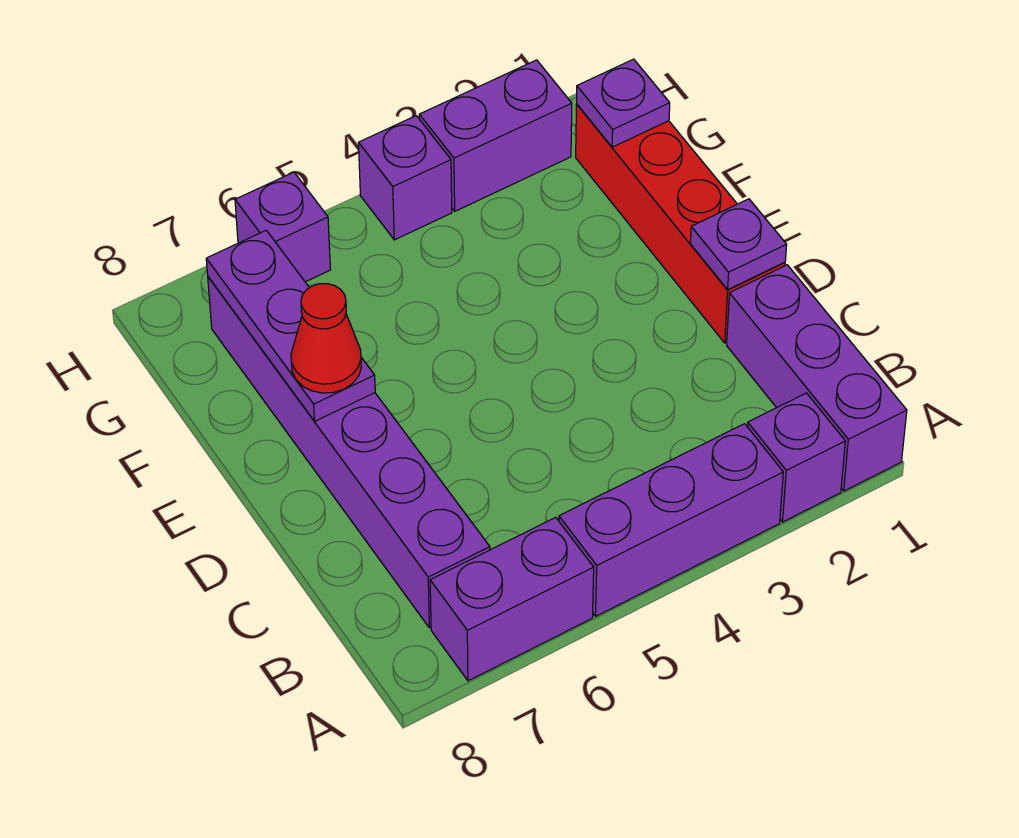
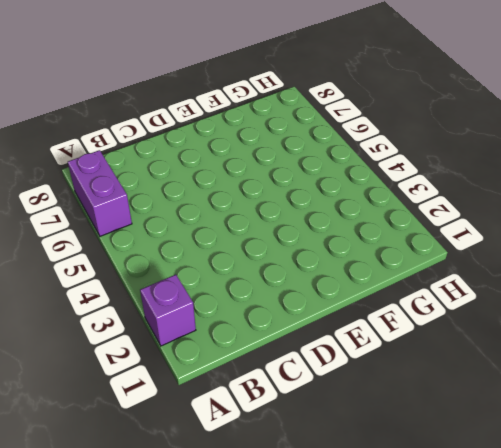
none -> purple 1x3 brick [727,265,907,491]
none -> purple 1x3 brick [559,424,783,616]
none -> purple 1x6 brick [208,277,490,628]

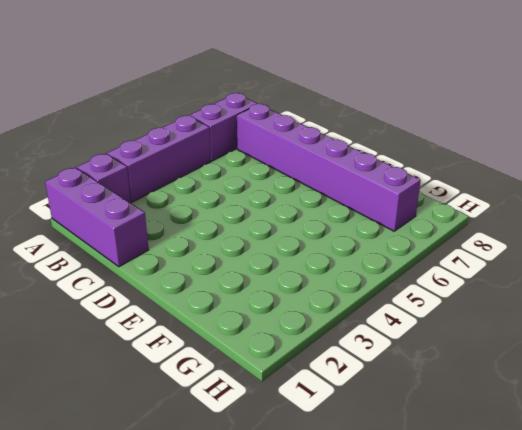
none -> red 1x4 brick [576,104,785,343]
none -> purple 1x2 brick [419,60,572,211]
none -> purple 1x1 brick [359,116,452,240]

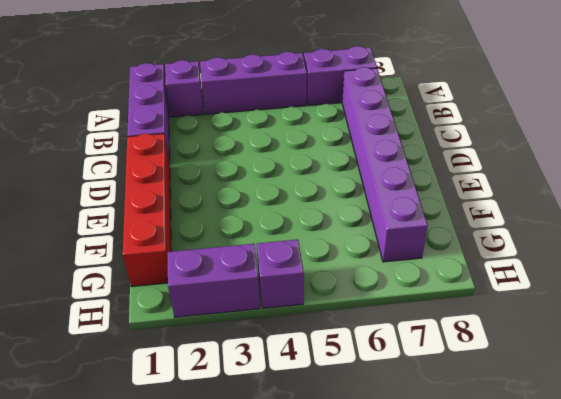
none -> purple 1x1 brick [235,172,330,282]
none -> purple 1x1 plate [690,199,787,290]
none -> purple 1x3 plate [206,230,375,421]

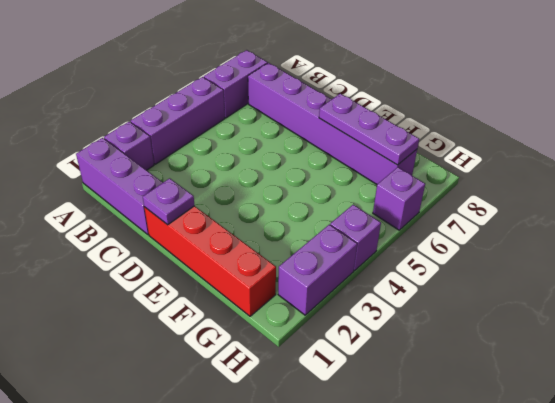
none -> purple 1x1 plate [577,59,670,147]
none -> red 1x1 cone [291,284,361,393]

